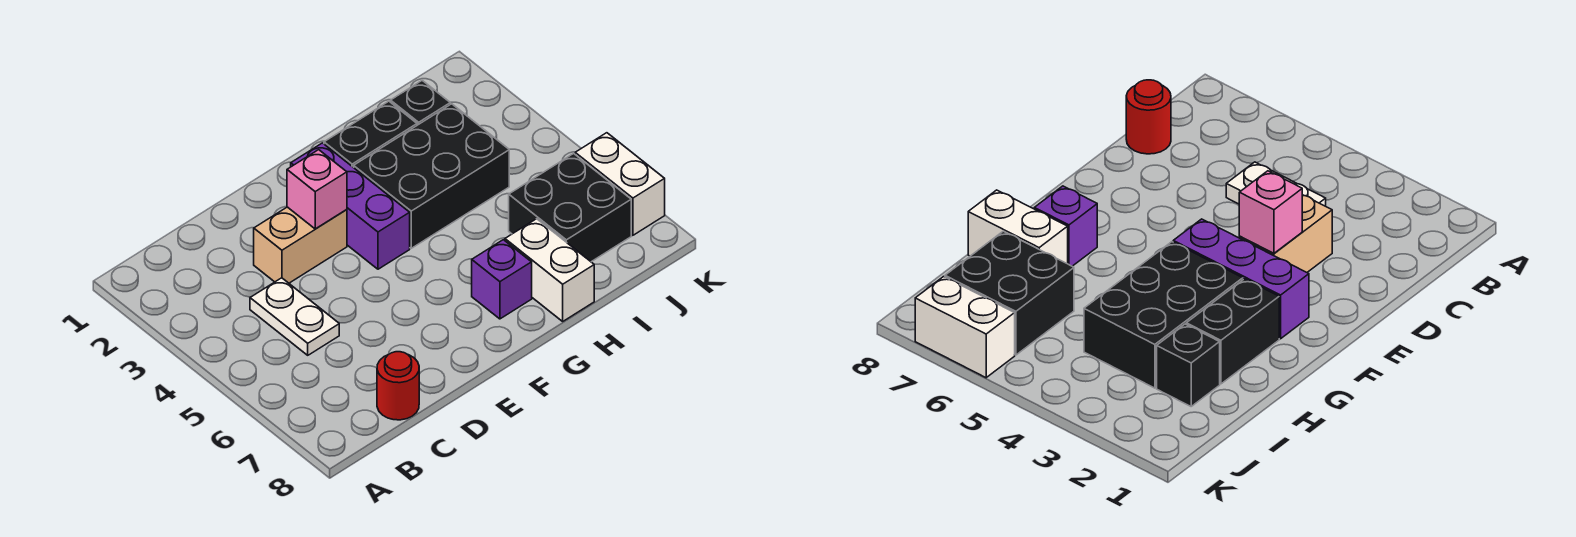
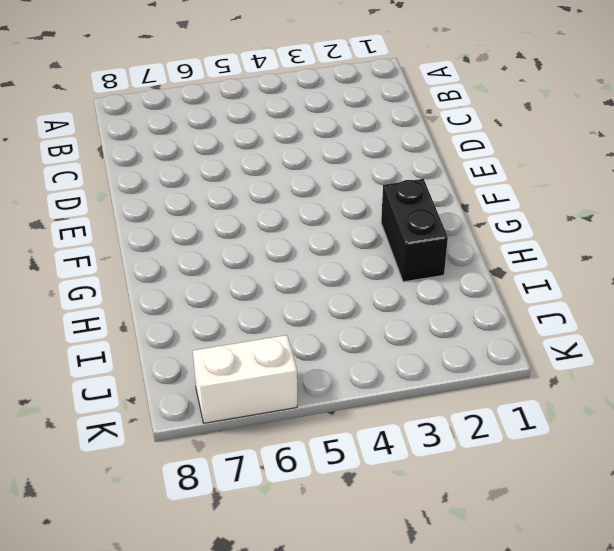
none -> white 1x2 plate [250,278,339,355]
none -> red 1x1 round brick [377,352,419,420]
none -> tan 1x2 brick [254,207,347,283]

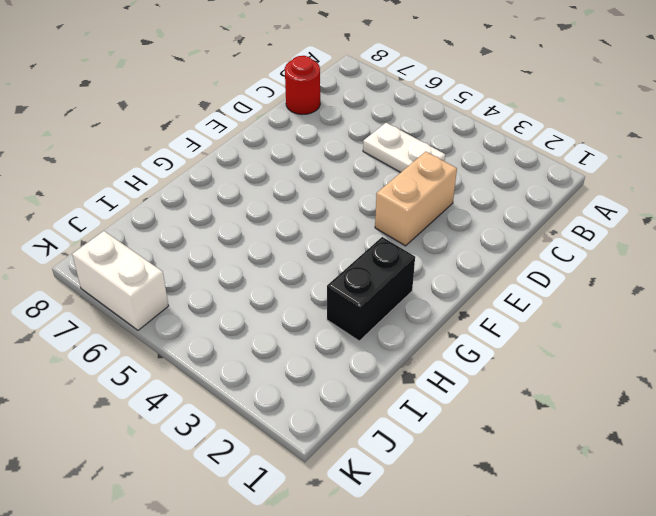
none -> purple 1x3 brick [291,143,410,269]
none -> black 2x3 brick [354,104,509,248]
none -> purple 1x1 brick [472,240,532,319]

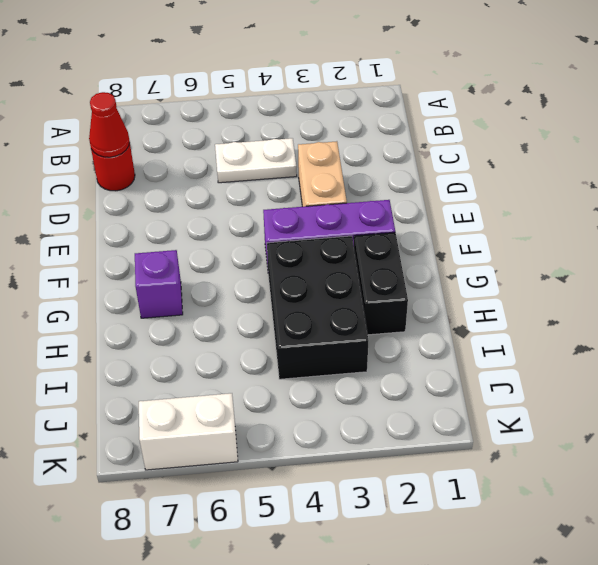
red 1x1 cone [89,92,130,157] -> none
none -> white 1x2 brick [505,219,594,321]
none -> black 1x1 brick [391,80,450,125]
none -> black 2x2 brick [509,154,631,262]

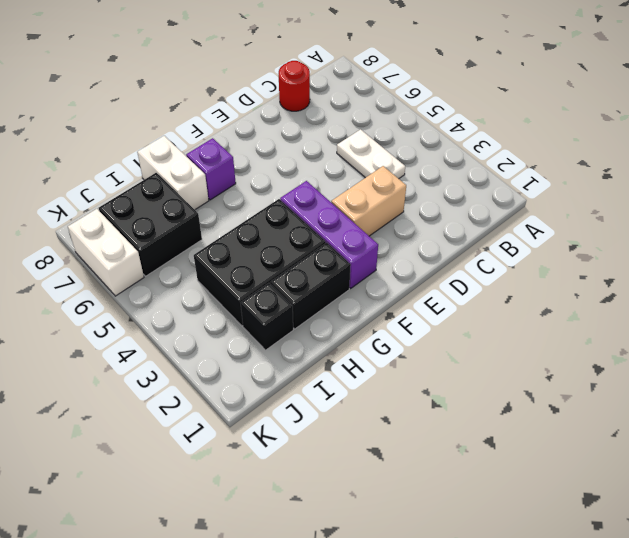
none -> pink 1x1 brick [287,150,347,229]

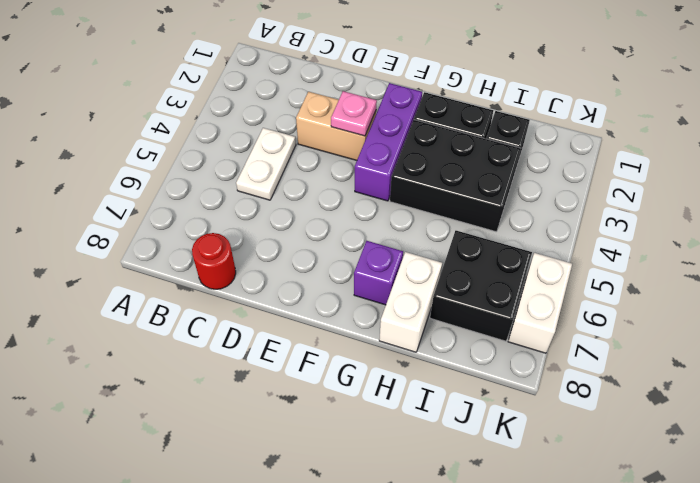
pink 1x1 plate [331,91,377,136] -> pink 1x1 brick [287,150,347,229]

